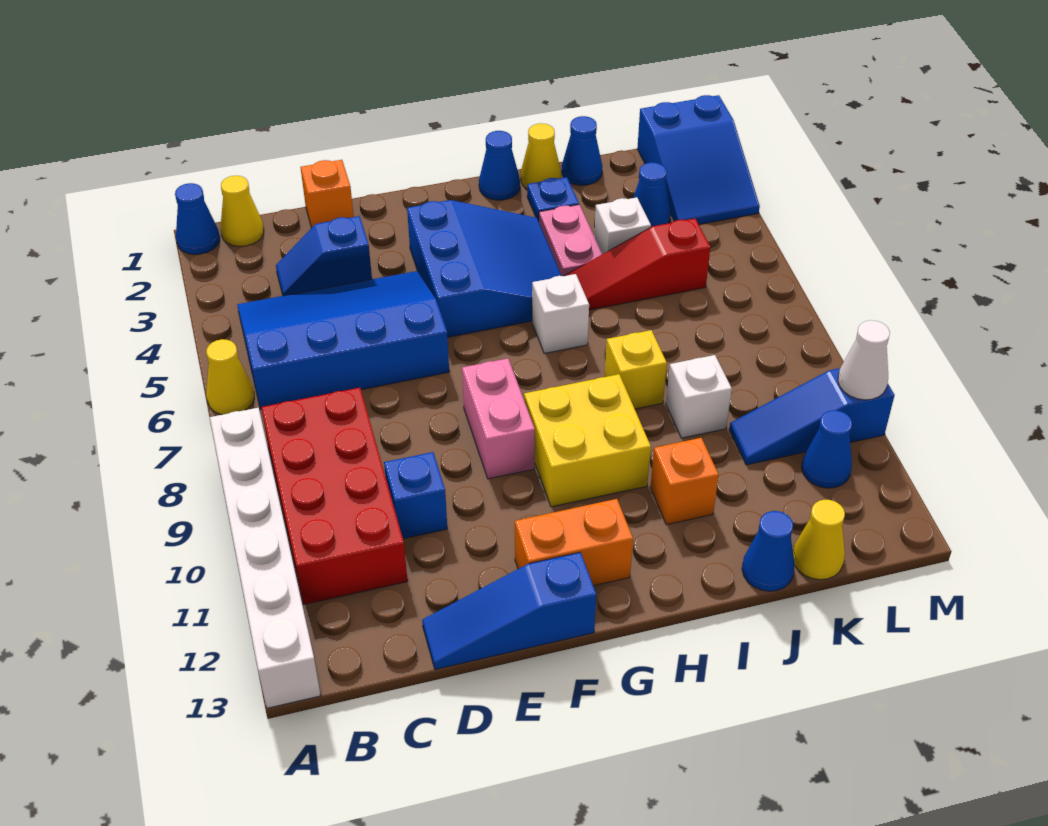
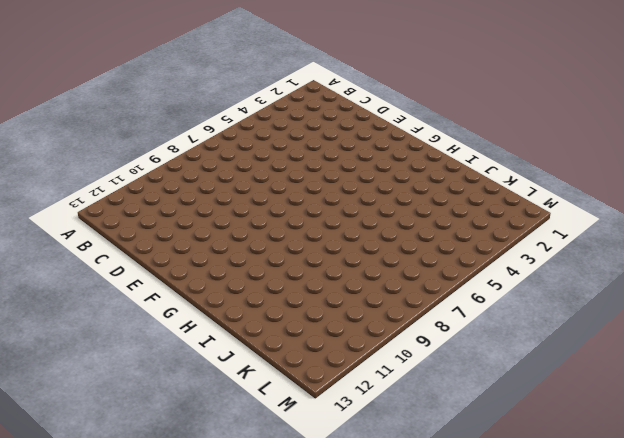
none -> blue 1x1 cone [175,183,220,255]
none -> yellow 1x1 cone [206,339,254,415]
none -> white 1x6 brick [210,408,321,708]
none -> yellow 1x1 cone [221,176,264,247]

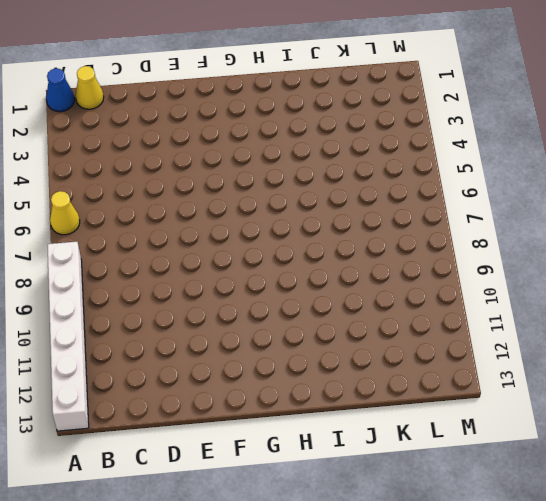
none -> blue 3x4 slope [237,271,449,410]
none -> red 2x4 brick [261,388,407,604]
none -> blue 1x2 slope [276,216,372,296]
none -> orange 1x1 brick [301,160,354,228]

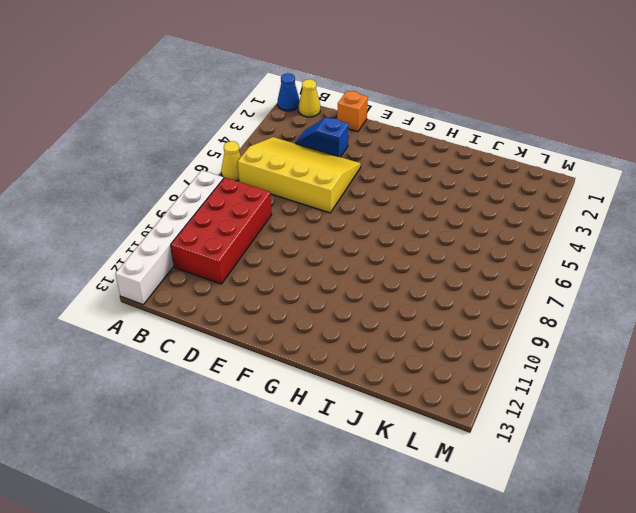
yellow 3x4 slope [238,137,361,213] -> blue 3x4 slope [237,271,449,410]
none -> blue 1x1 brick [384,452,447,539]
none -> blue 1x3 slope [422,552,596,669]
none -> blue 3x3 slope [407,200,562,337]
none -> pink 1x2 brick [462,358,535,479]

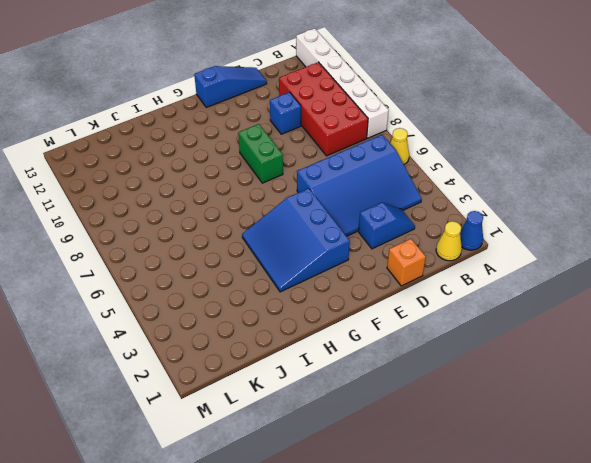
green 1x2 brick [238,124,283,183] -> pink 1x2 brick [462,358,535,479]
none -> orange 1x2 brick [515,499,633,586]
none -> yellow 2x2 brick [524,374,651,507]
none -> blue 1x1 cone [479,131,520,200]
none -> white 1x1 brick [532,274,589,353]

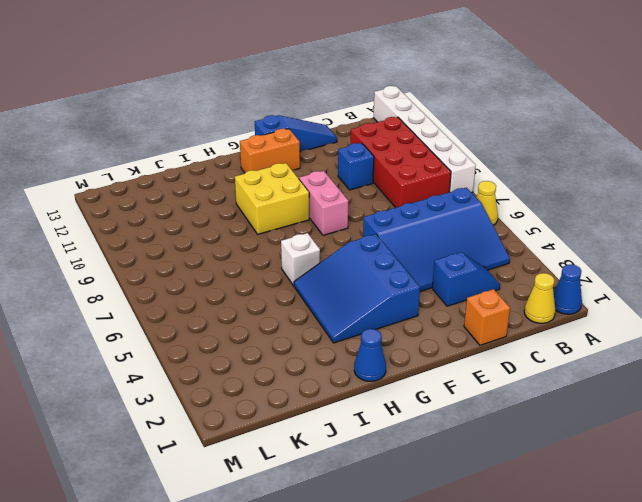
none -> yellow 1x1 cone [521,123,561,189]
none -> blue 1x1 plate [527,177,579,221]
none -> pink 1x2 plate [539,205,602,276]
none -> red 1x3 slope [565,219,710,310]

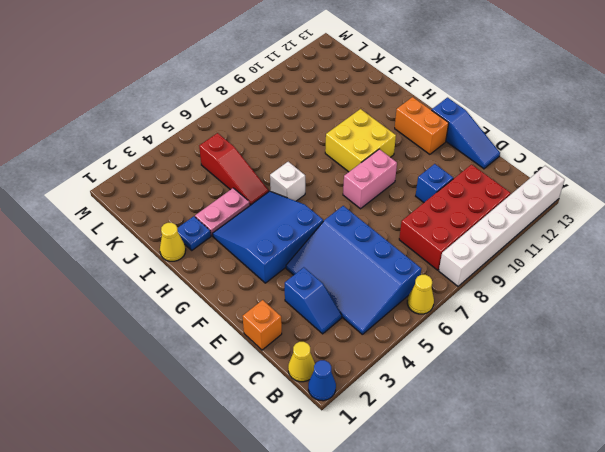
none -> blue 1x1 cone [479,131,520,200]
none -> yellow 1x1 brick [605,330,667,409]
none -> orange 1x1 brick [650,438,719,525]
none -> blue 1x1 cone [562,116,602,185]

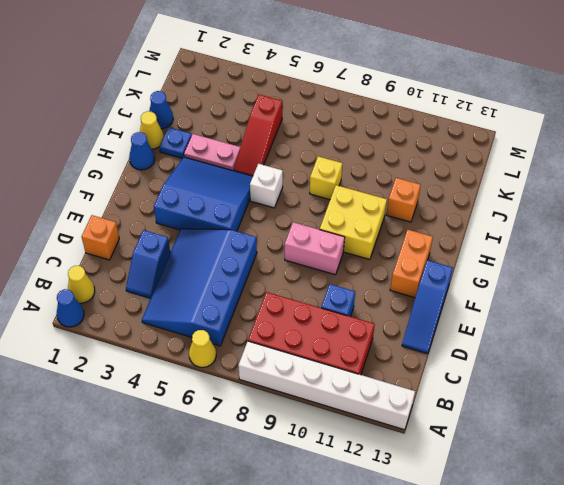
none -> white 1x1 brick [594,197,651,254]
none -> white 1x1 brick [666,355,732,438]
none -> blue 1x1 cone [742,511,795,591]
none -> blue 1x1 cone [633,162,671,227]

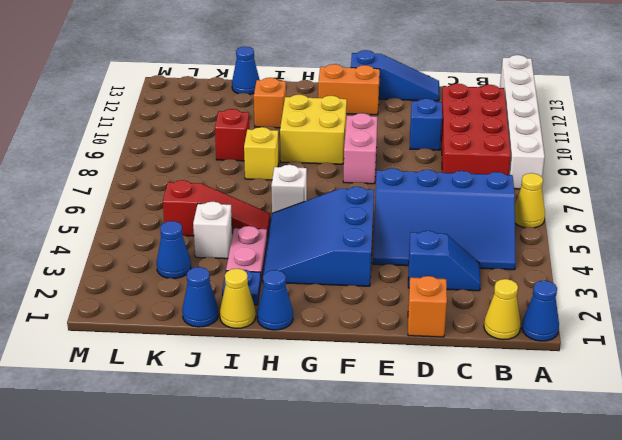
red 1x1 brick [215,109,249,161] -> white 1x1 brick [666,355,732,438]
none -> blue 1x3 slope [729,368,895,465]
none -> yellow 1x1 cone [793,500,845,580]
none -> blue 2x3 slope [637,95,760,224]
none -> blue 1x1 cone [802,410,852,488]

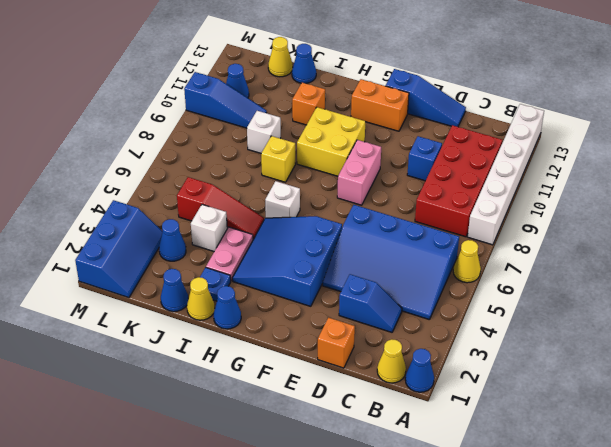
blue 2x3 slope [75,200,163,298] -> blue 2x3 slope turned to [637,95,760,224]
none -> white 1x1 cone [838,320,890,400]

